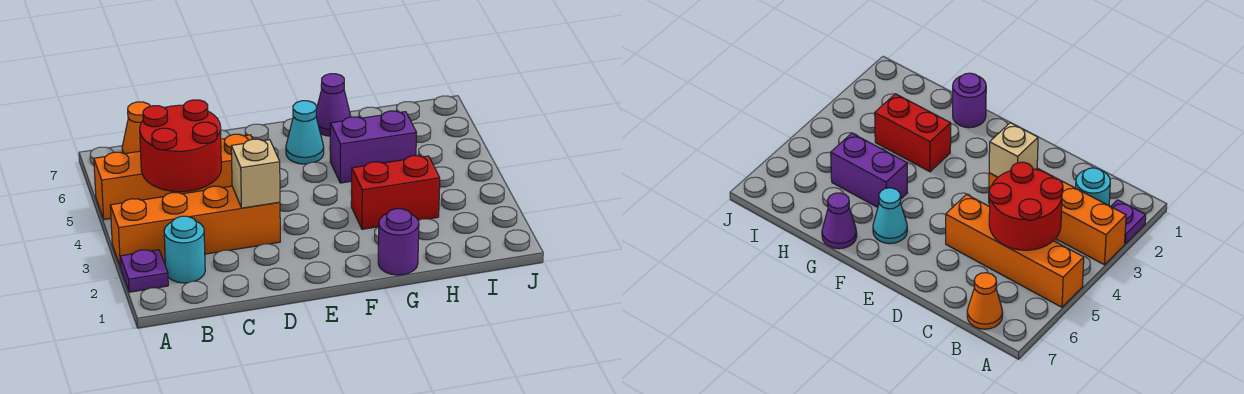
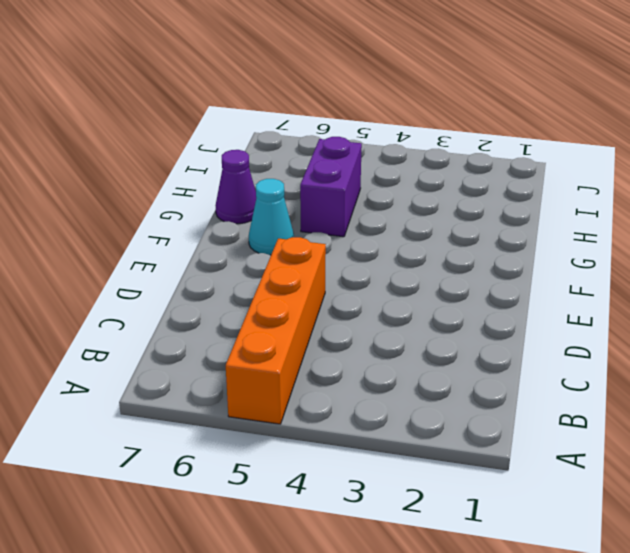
none -> purple 1x1 plate [120,250,168,292]
none -> orange 1x4 brick [110,186,280,267]
none -> cyan 1x1 round brick [164,216,205,283]

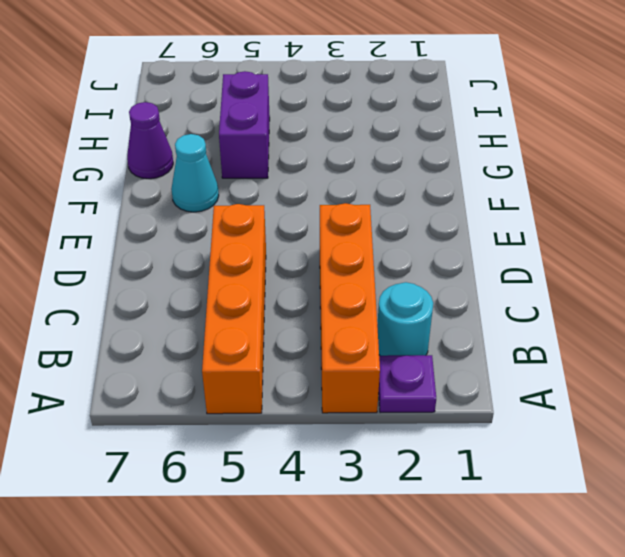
none -> orange 1x1 cone [122,102,150,154]
none -> purple 1x1 round brick [378,209,419,275]
none -> red 1x2 brick [351,156,440,229]

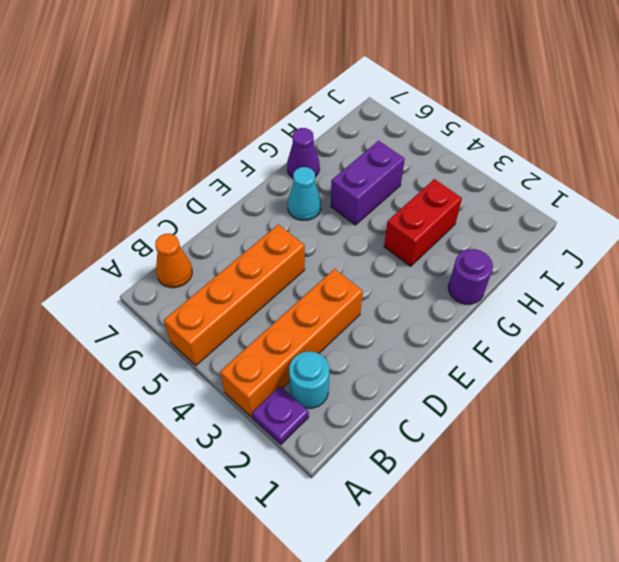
none -> red 2x2 round brick [140,100,221,192]
none -> tan 1x1 brick [231,139,280,208]

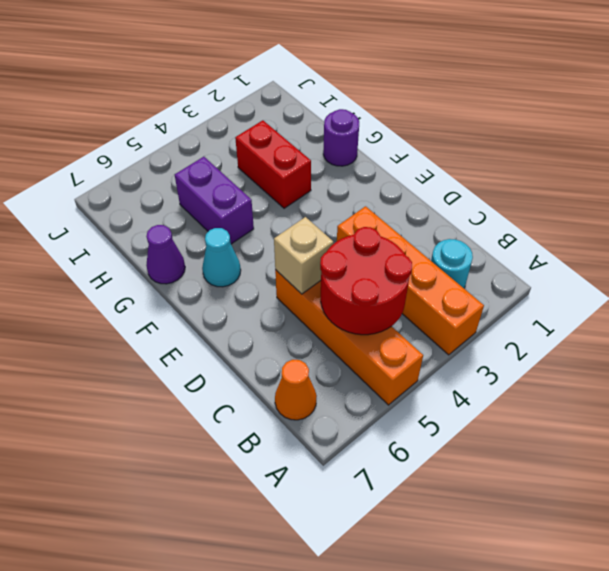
tan 1x1 brick [274,217,333,294] -> tan 1x1 brick moved to [231,139,280,208]
none -> purple 1x1 plate [120,250,168,292]

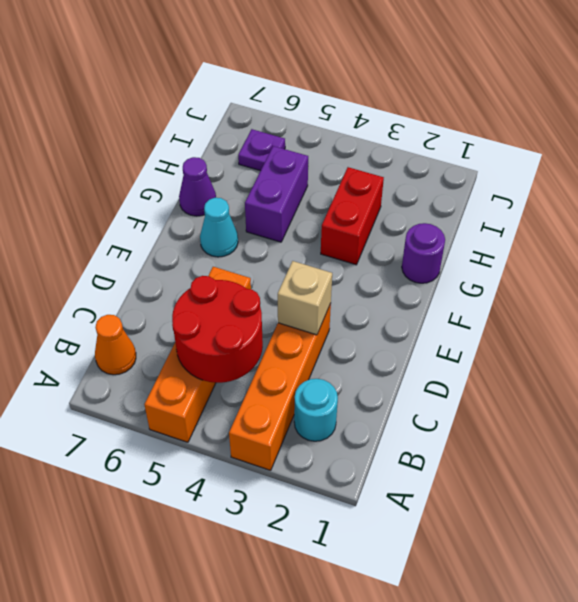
purple 1x1 plate [238,129,285,171] -> purple 1x1 plate moved to [120,250,168,292]

